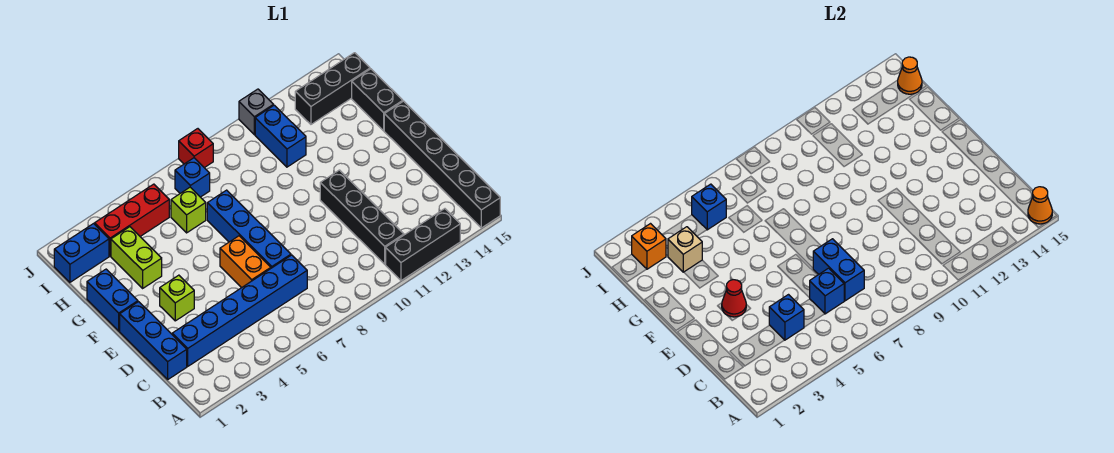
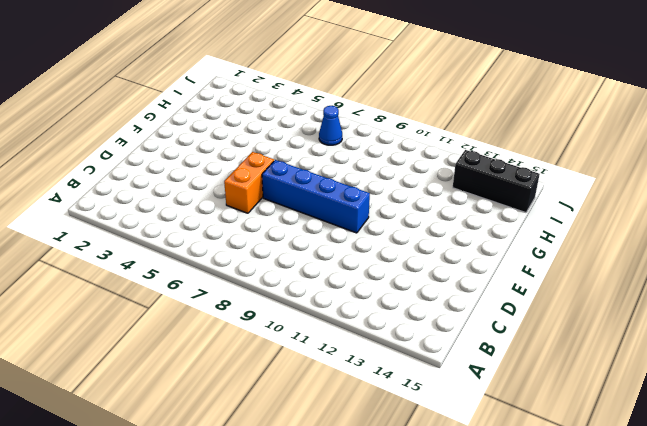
blue 1x4 brick [262,160,370,233] -> blue 1x4 brick turned to [207,190,291,268]
blue 1x1 cone [319,106,342,145] -> blue 1x1 brick [175,158,210,197]
none -> black 1x3 brick [386,209,460,281]
none -> black 1x6 brick [384,101,500,228]
none -> black 1x4 brick [320,170,404,264]

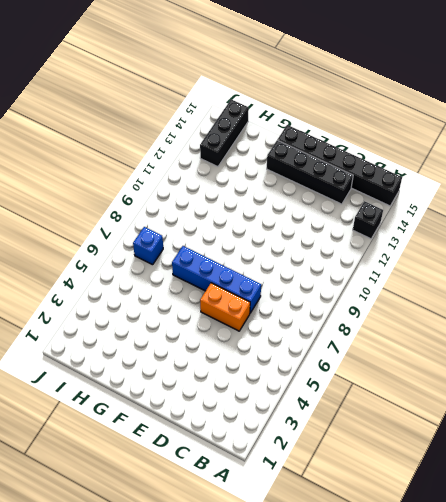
black 1x1 brick [353,201,383,239] -> black 1x3 brick [386,209,460,281]
black 1x4 brick [267,140,353,204] -> black 1x4 brick moved to [320,170,404,264]
none -> blue 1x3 brick [120,302,187,379]
none -> blue 1x6 brick [172,255,307,366]
none -> lime 1x1 brick [160,275,194,321]

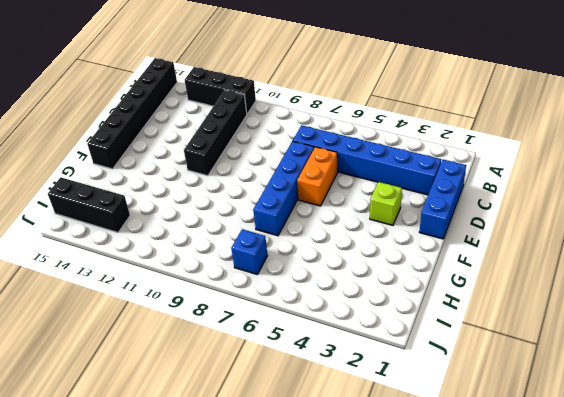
none -> blue 1x2 brick [87,269,138,331]
none -> lime 1x2 brick [111,227,162,288]
none -> black 1x2 brick [352,69,403,131]

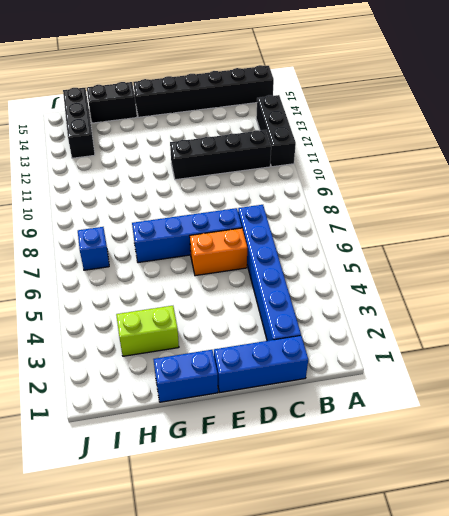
none -> lime 1x1 brick [160,275,194,321]
none -> lime 1x1 brick [171,187,206,233]
none -> blue 1x2 brick [255,105,306,167]

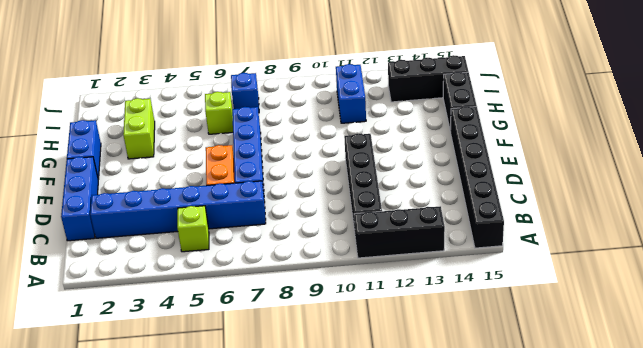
lime 1x1 brick [177,206,209,252] -> lime 1x1 brick moved to [160,275,194,321]
none -> blue 1x2 brick [54,224,109,282]
none -> red 1x3 brick [95,184,169,256]
none -> red 1x1 brick [179,129,213,168]

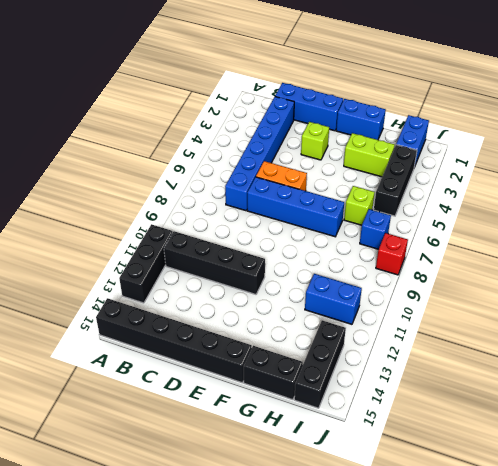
black 1x3 brick [374,145,417,216] -> red 1x3 brick [95,184,169,256]
none -> grey 1x1 brick [239,89,274,135]
none -> orange 1x1 cone [1028,187,1052,224]
none -> blue 1x1 brick [769,295,804,340]

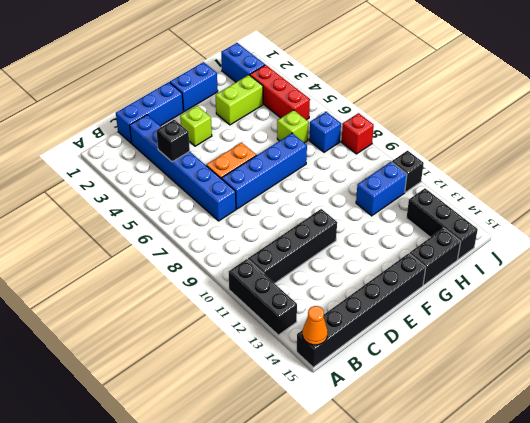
black 1x1 brick [156,120,190,162] -> blue 1x1 brick [769,295,804,340]
black 1x1 brick [392,151,424,192] -> grey 1x1 brick [239,89,274,135]
none -> blue 1x1 brick [810,268,844,314]
none -> blue 1x2 brick [813,239,864,301]
none -> red 1x1 cone [722,280,746,317]

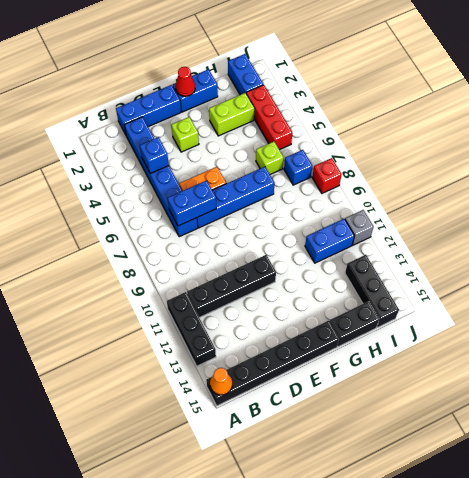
red 1x1 cone [176,67,195,96] -> red 1x1 cone moved to [722,280,746,317]
none -> blue 1x1 brick [810,268,844,314]
none -> tan 1x1 brick [668,227,702,272]
none -> orange 1x1 brick [632,224,666,269]

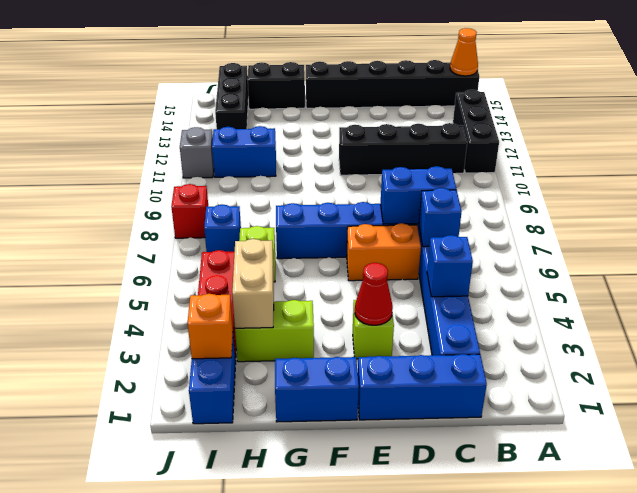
tan 1x2 brick [232,239,274,328] -> tan 1x1 brick [668,227,702,272]
none -> blue 1x1 brick [692,184,726,230]
none -> orange 1x1 cone [898,57,922,94]

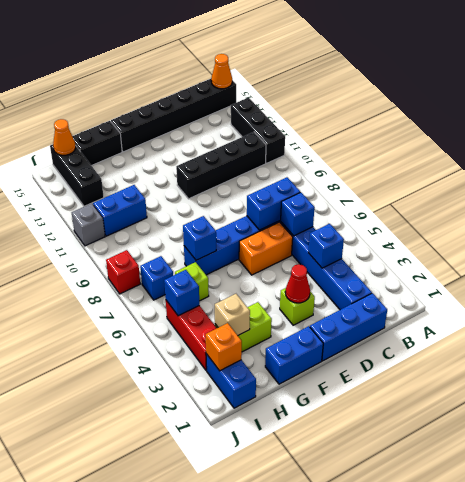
blue 1x1 brick [183,216,216,260] -> none

